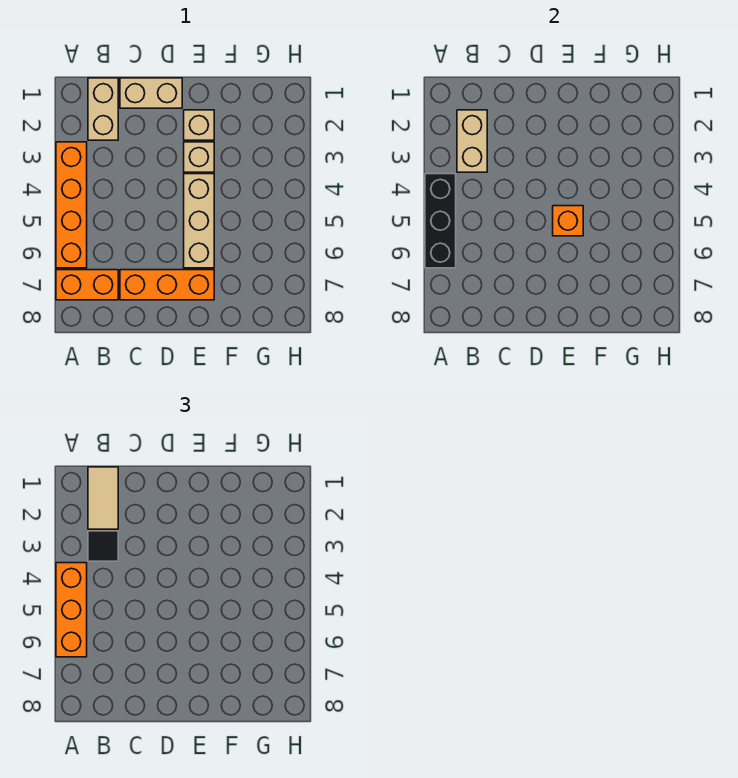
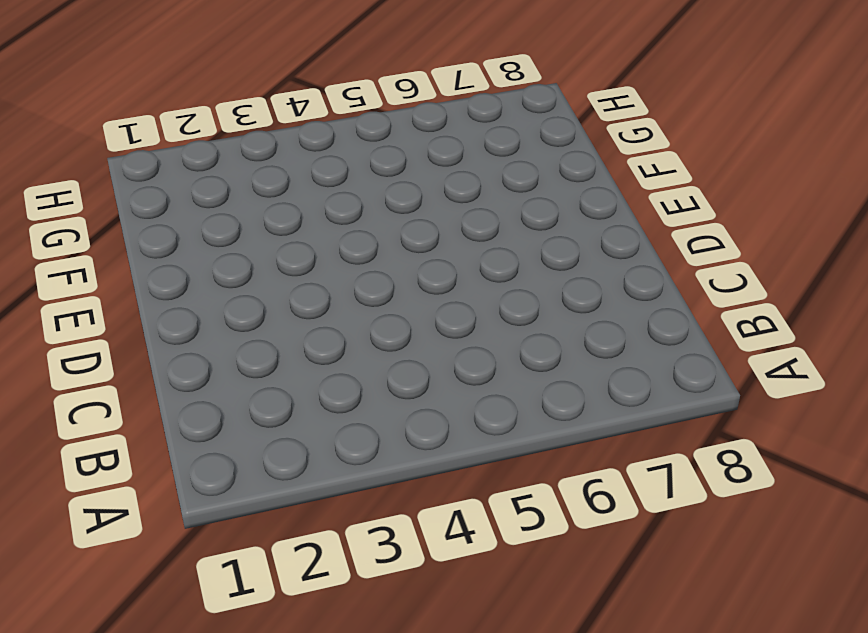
none -> orange 1x4 brick [56,142,87,268]
none -> orange 1x2 brick [56,270,118,300]
none -> tan 1x2 brick [88,78,118,140]

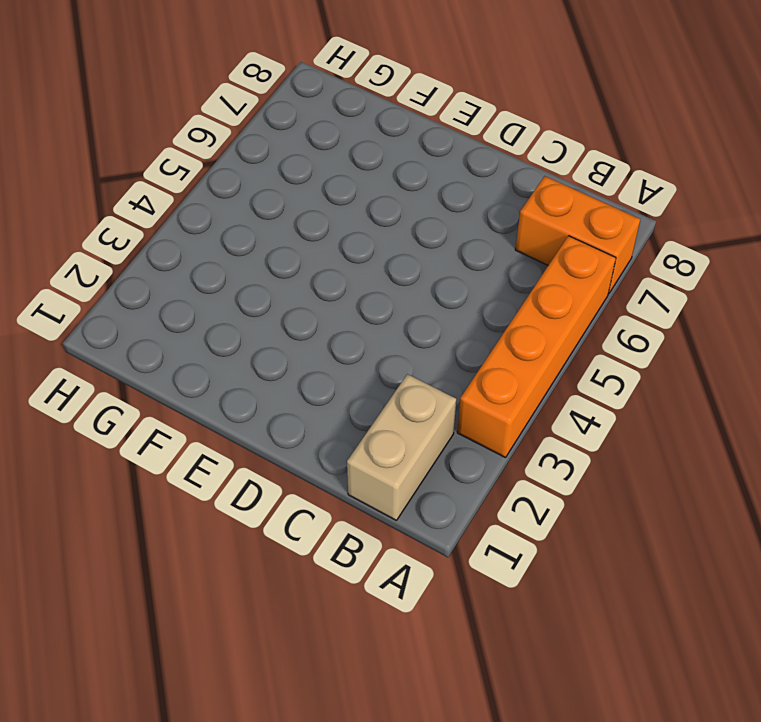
none -> tan 1x2 brick [120,78,182,108]
none -> orange 1x3 brick [120,270,214,300]
none -> tan 1x1 brick [184,110,214,140]

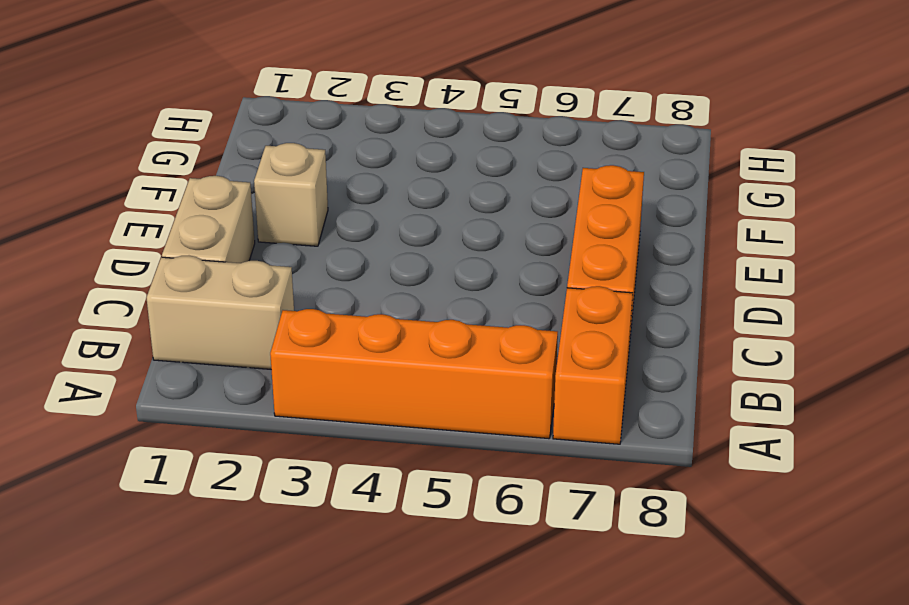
none -> tan 1x1 brick [184,142,214,172]
none -> tan 1x3 brick [184,174,214,268]
none -> black 1x3 brick [425,174,456,268]

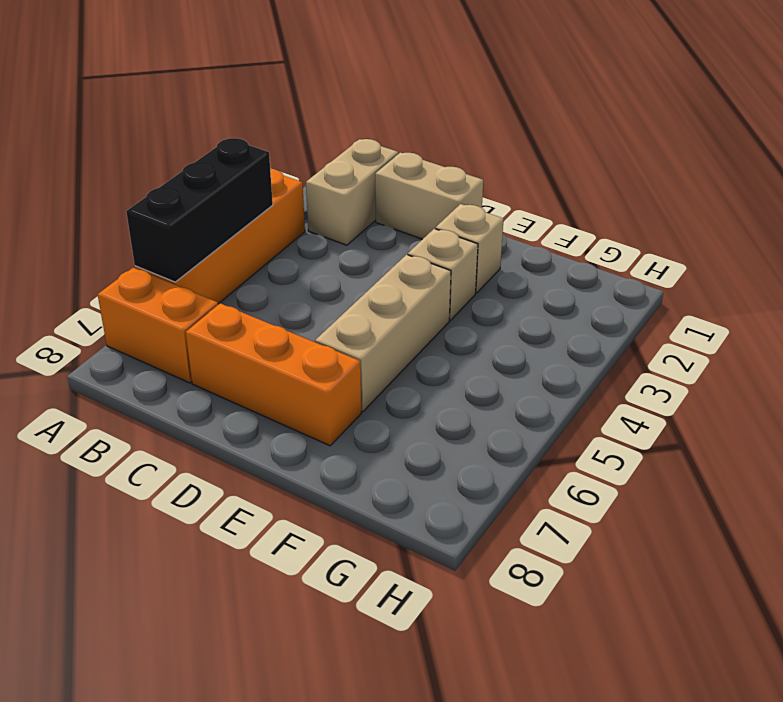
none -> tan 1x2 brick [457,110,487,172]
none -> orange 1x1 brick [553,206,583,236]
none -> orange 1x3 brick [56,563,87,657]

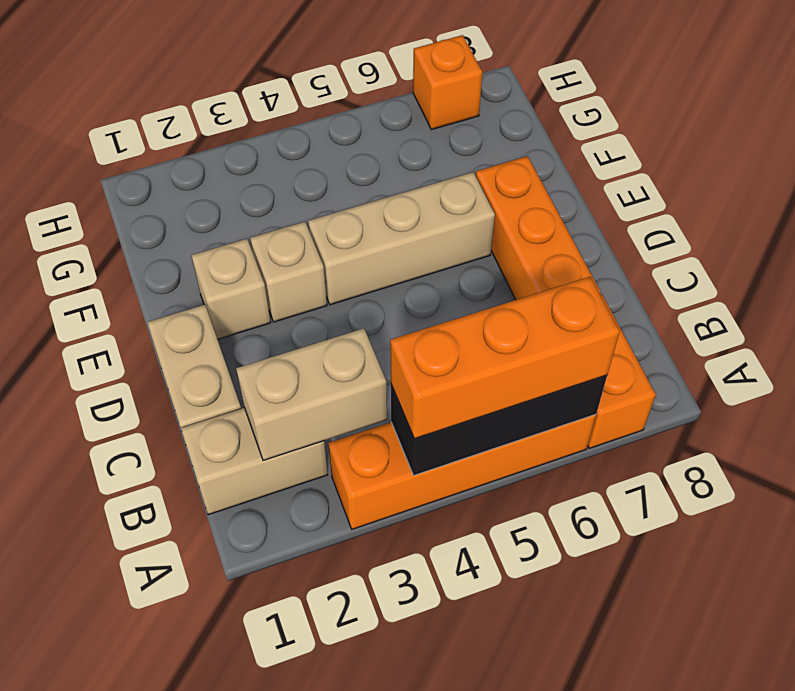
orange 1x1 brick [413,35,482,130] -> orange 1x1 brick moved to [553,206,583,236]
none -> tan 1x2 tile [88,467,118,529]
none -> black 1x1 tile [88,531,118,561]

